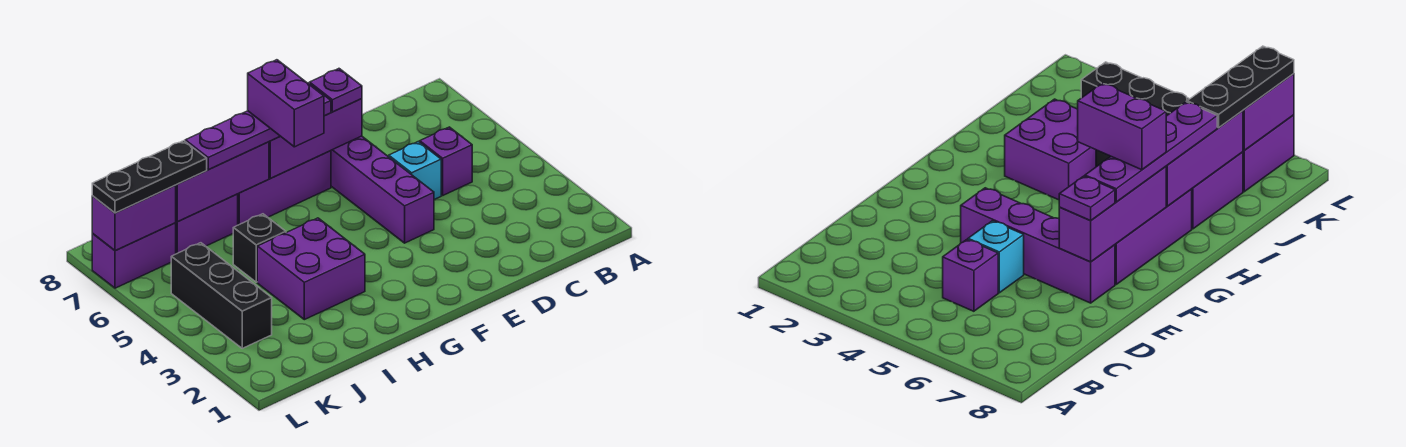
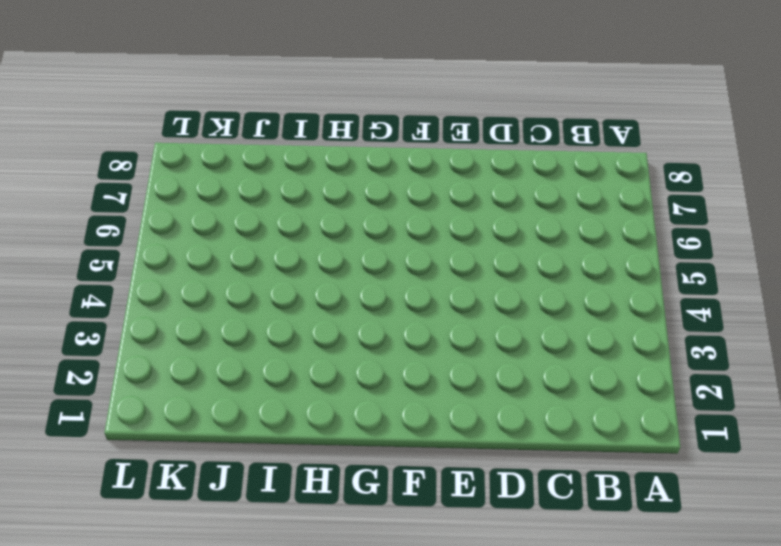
none -> purple 1x1 brick [420,127,472,195]
none -> cyan 1x1 brick [389,142,441,200]
none -> purple 1x4 brick [331,136,434,243]

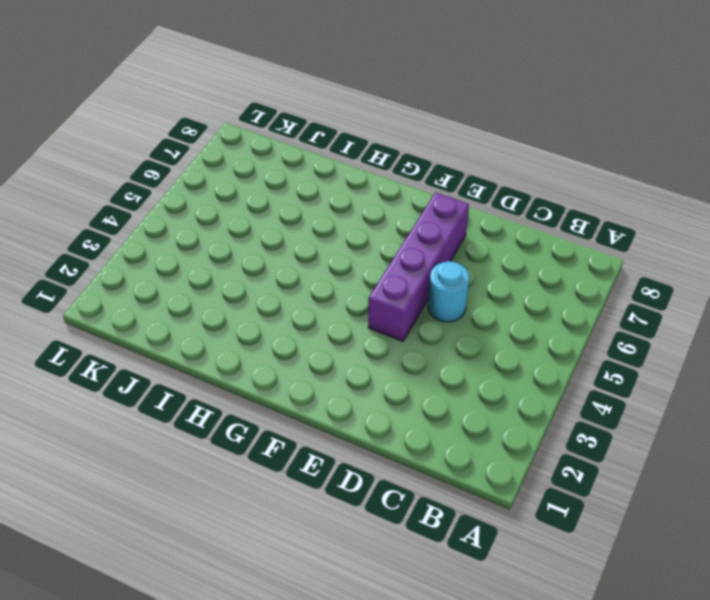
cyan 1x1 round brick [428,261,469,322] -> cyan 1x1 brick [389,142,441,200]
none -> purple 1x1 brick [420,127,472,195]
none -> purple 1x3 brick [238,151,331,225]
none -> purple 2x2 brick [257,218,365,320]

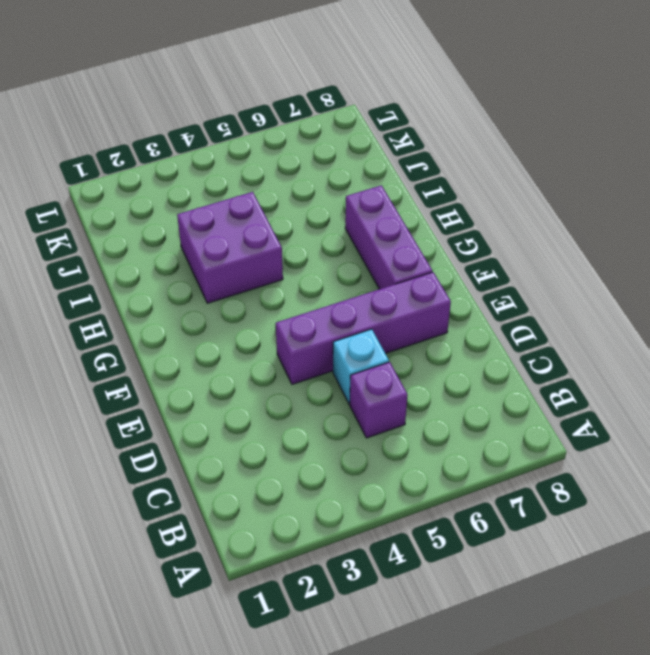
none -> black 1x1 brick [233,214,286,282]
none -> purple 1x2 brick [176,194,238,254]
none -> black 1x3 brick [171,243,272,348]

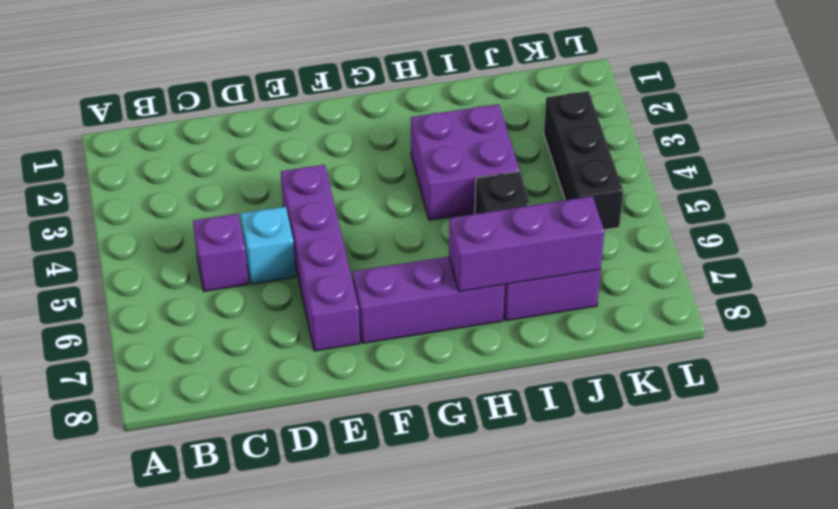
none -> purple 1x2 brick [92,223,176,288]
none -> purple 1x3 brick [269,99,362,178]
none -> purple 1x2 brick [92,185,176,251]

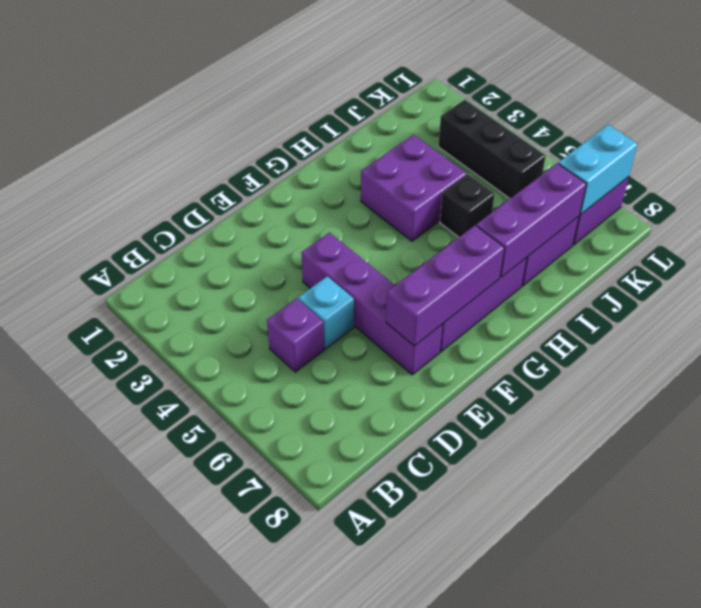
cyan 1x2 brick [558,125,637,214] -> purple 1x2 brick [92,185,176,251]
none -> purple 1x1 plate [310,69,362,112]
none -> purple 1x4 plate [185,83,331,170]
none -> black 1x3 plate [92,141,207,213]

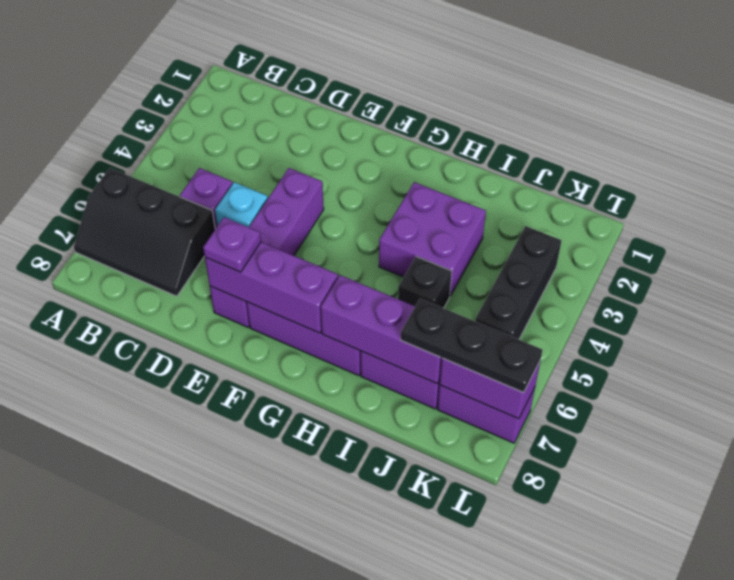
black 2x3 slope [74,168,215,296] -> none
none -> purple 1x4 plate [185,83,331,170]
none -> purple 1x2 brick [248,60,324,147]

